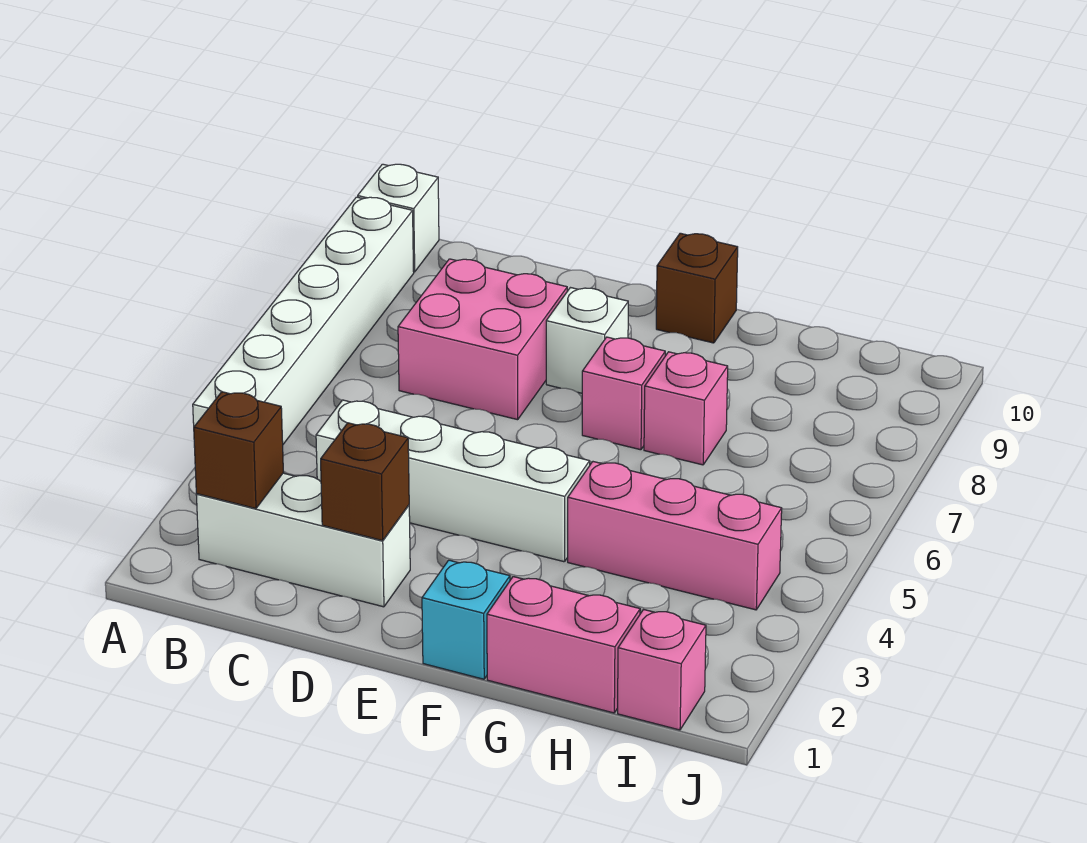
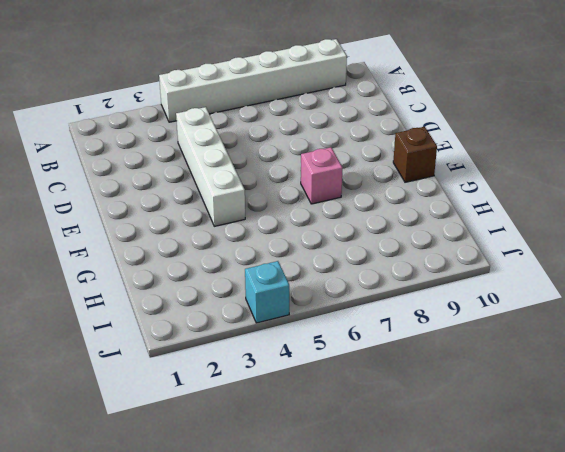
cyan 1x1 brick [245,261,289,323] -> cyan 1x1 brick moved to [422,560,510,679]
none -> white 1x1 brick [358,164,439,272]
none -> white 1x3 brick [196,473,410,607]
none -> pink 2x2 brick [398,259,567,420]

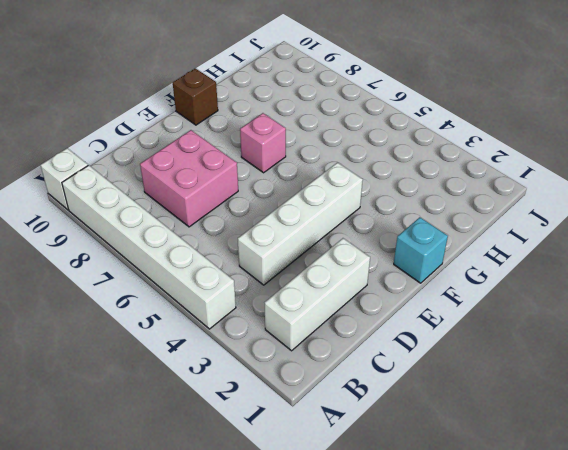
none -> white 1x1 brick [546,288,628,393]
none -> pink 1x2 brick [487,577,640,713]
none -> pink 1x3 brick [568,462,782,610]

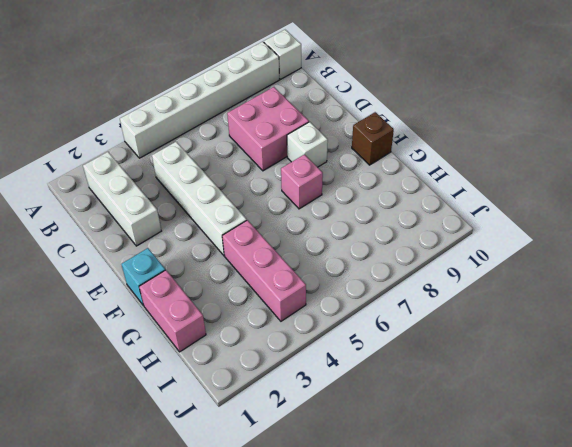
none -> pink 1x1 brick [644,352,728,465]
none -> pink 1x1 brick [618,610,706,730]
none -> brown 1x1 brick [194,392,283,509]

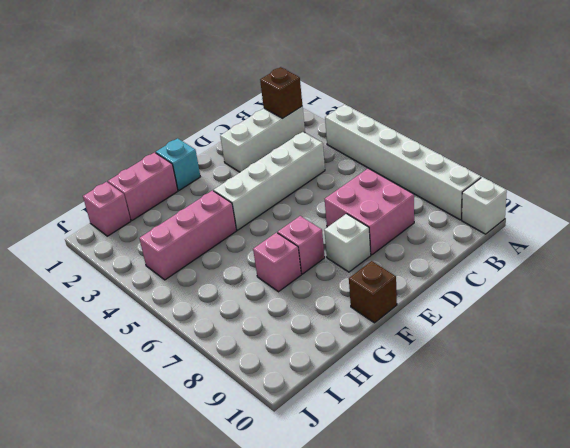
none -> brown 1x1 brick [321,423,409,541]

